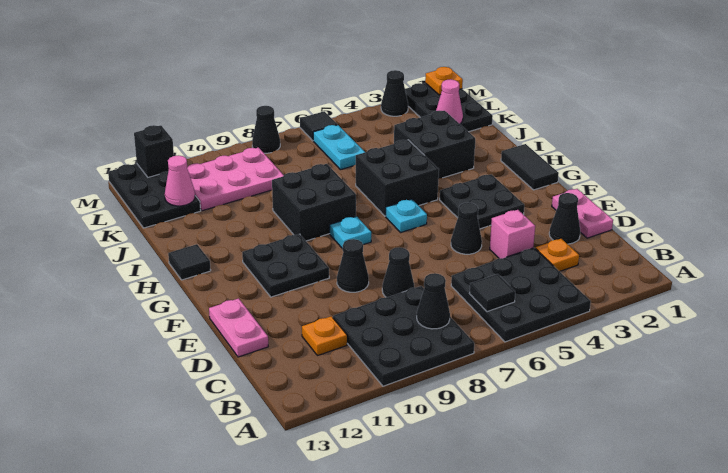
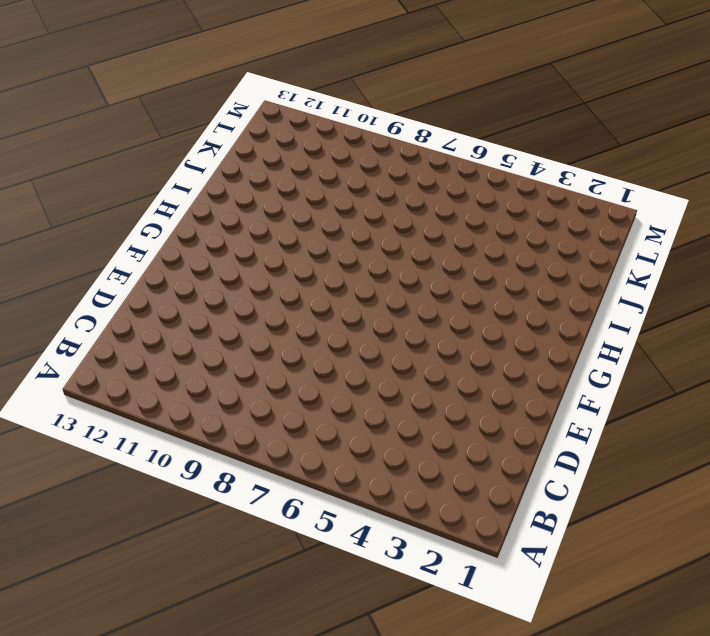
none -> black 3x3 plate [451,248,591,342]
none -> black 3x3 plate [333,286,474,386]
none -> orange 1x1 plate [535,239,579,272]
none -> orange 1x1 plate [302,316,347,356]

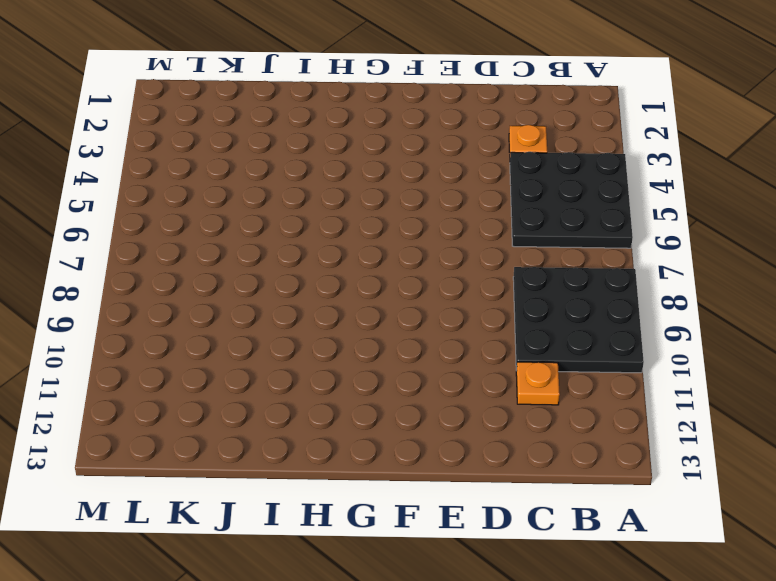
none -> pink 1x2 plate [552,189,613,238]
none -> black 1x1 cone [549,193,580,244]
none -> pink 1x1 brick [490,210,535,259]
none -> black 1x1 cone [382,247,414,298]

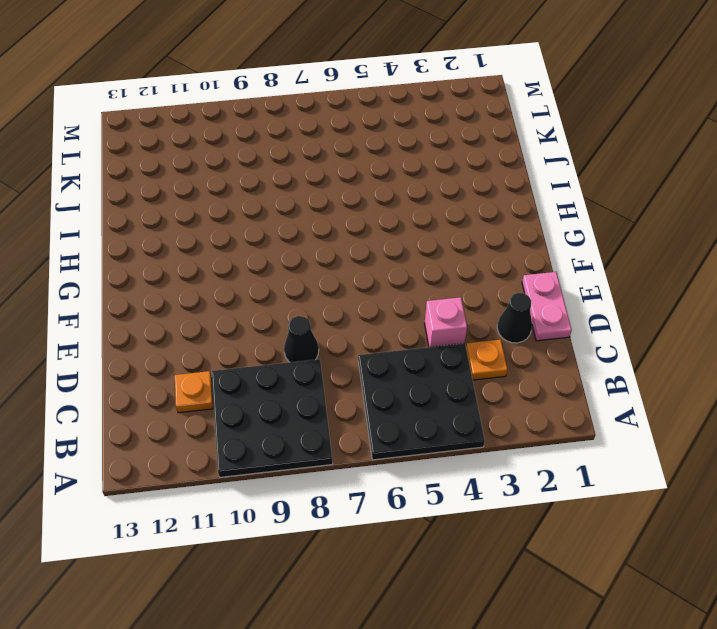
none -> pink 1x2 plate [209,298,268,357]
none -> black 1x1 cone [451,203,482,254]
none -> black 1x1 cone [337,239,369,292]
none -> black 2x2 plate [440,174,524,229]

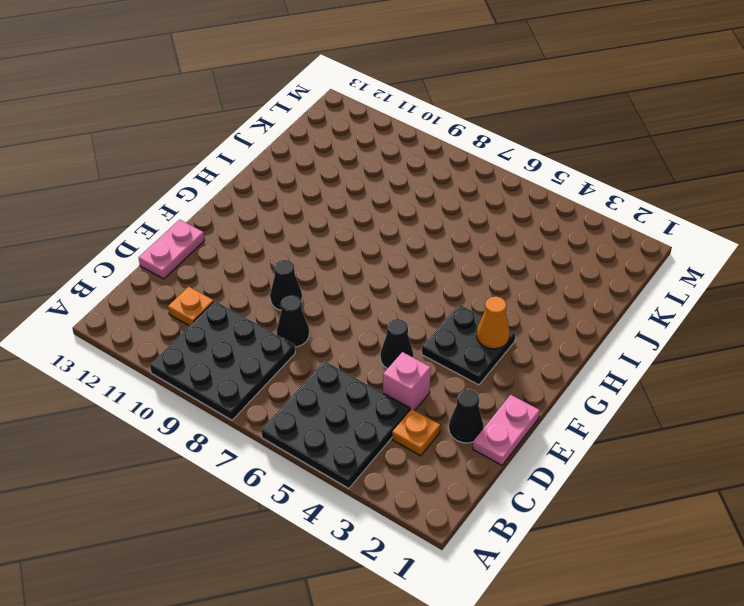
orange 1x1 cone [477,296,510,349] -> none
none -> black 2x2 plate [242,234,329,297]
none -> black 1x2 tile [501,144,559,190]
none -> cyan 1x1 plate [386,199,427,233]
none -> cyan 1x1 plate [330,216,371,249]

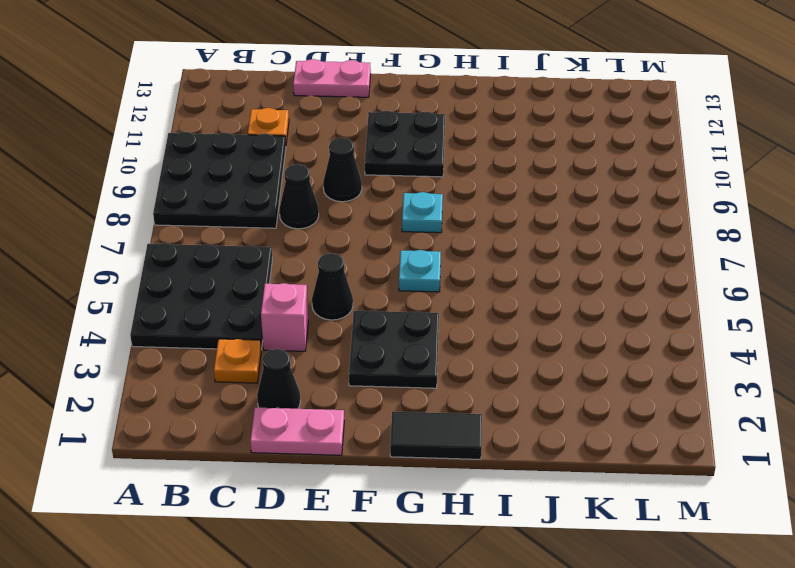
none -> black 2x2 brick [356,140,439,216]
none -> black 2x2 brick [272,164,356,241]
none -> black 1x1 tile [168,244,211,280]
none -> black 2x2 brick [394,111,475,179]

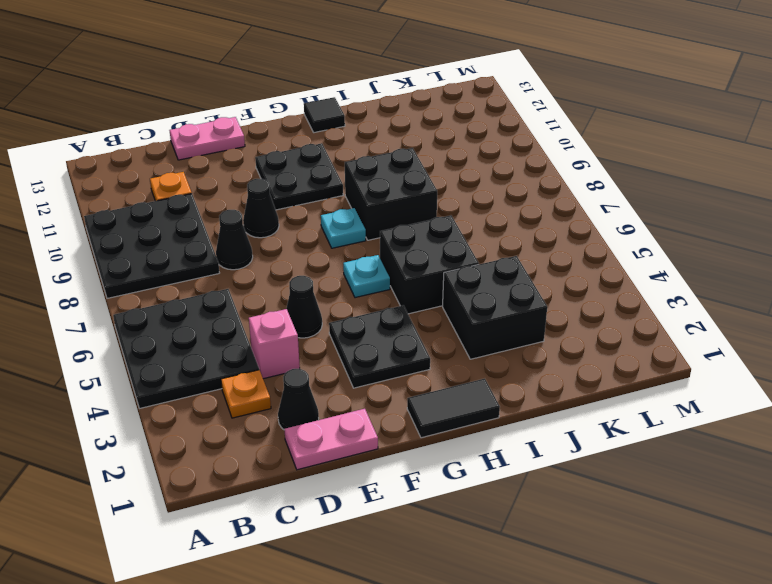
none -> black 2x3 plate [405,83,493,132]
none -> cyan 1x2 plate [313,125,365,170]
none -> pink 2x3 plate [187,147,284,211]
none -> black 2x3 plate [108,164,201,228]

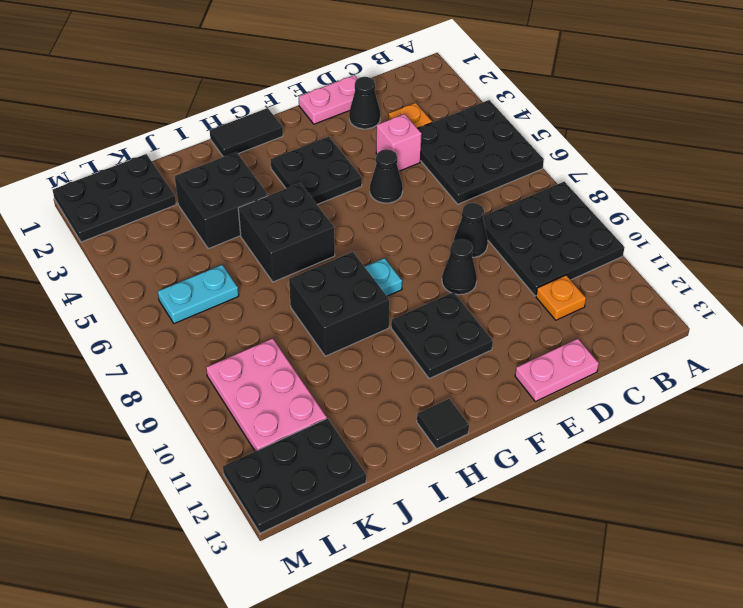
none -> cyan 1x1 plate [386,199,427,233]
none -> black 1x1 cone [381,70,408,116]
none -> black 1x1 tile [300,111,337,141]
none -> black 1x1 cone [252,106,280,153]

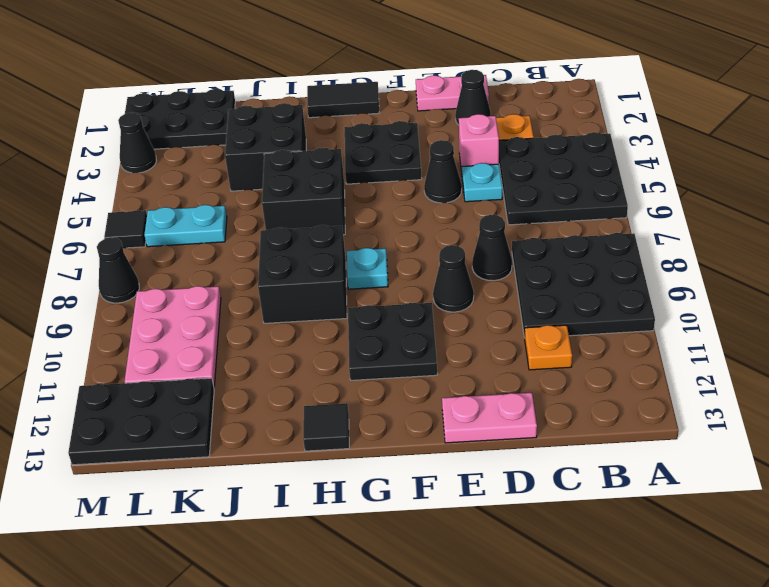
cyan 1x1 plate [462,163,502,202] -> cyan 1x1 plate moved to [386,199,427,233]
none -> black 1x1 tile [469,274,515,312]
none -> black 1x1 cone [417,273,450,329]
none -> pink 1x1 cone [436,79,463,124]
none -> pink 1x1 cone [165,155,195,206]

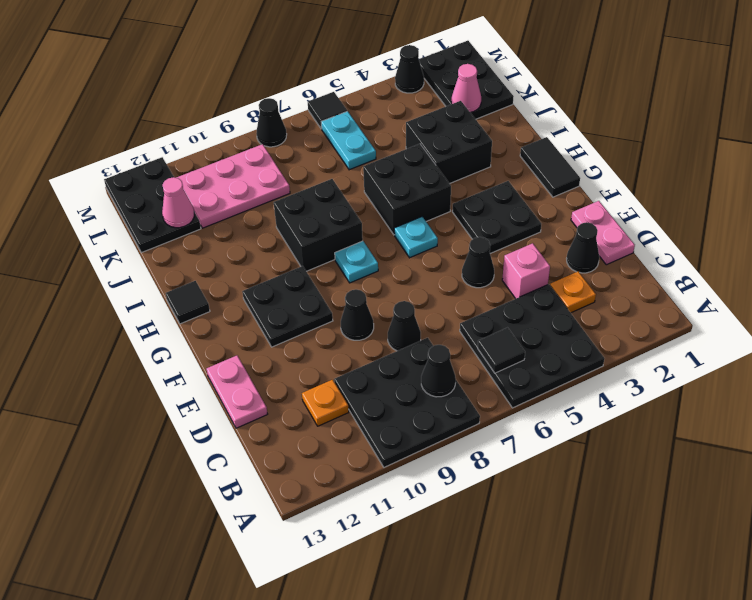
none -> orange 1x1 plate [425,67,463,95]
none -> black 1x1 brick [134,125,174,177]

